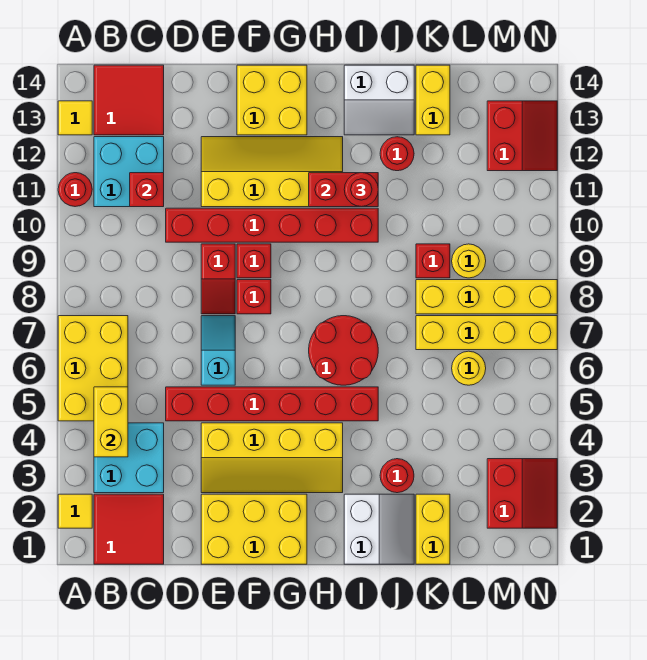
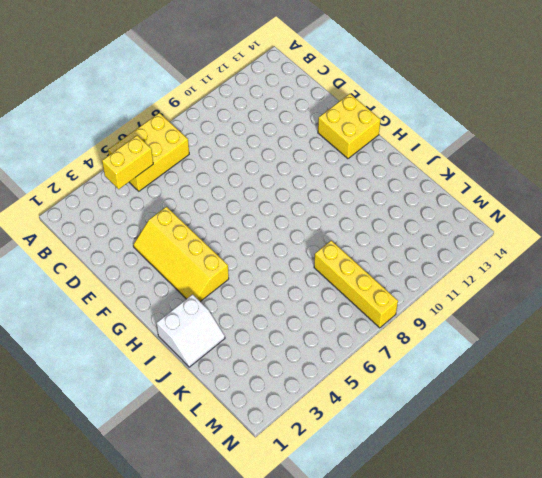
none -> yellow 1x1 tile [58,494,92,528]
none -> red 1x1 round brick [58,173,92,207]
none -> yellow 1x1 tile [58,101,92,135]
none -> red 2x2 tile [94,494,164,564]

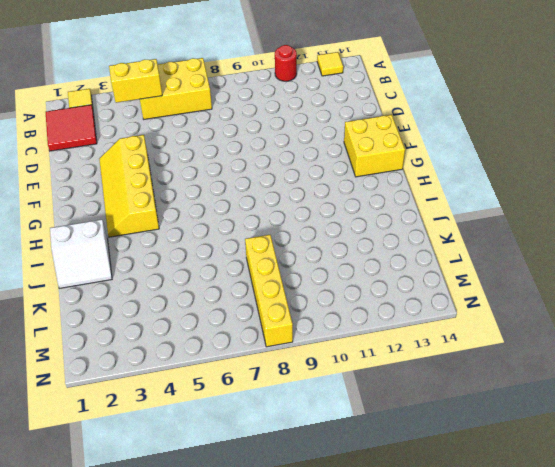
none -> cyan 2x2 brick [94,423,164,493]
none -> cyan 2x2 brick [94,137,164,207]
none -> red 2x2 tile [94,65,164,135]
none -> red 1x6 brick [166,387,378,421]

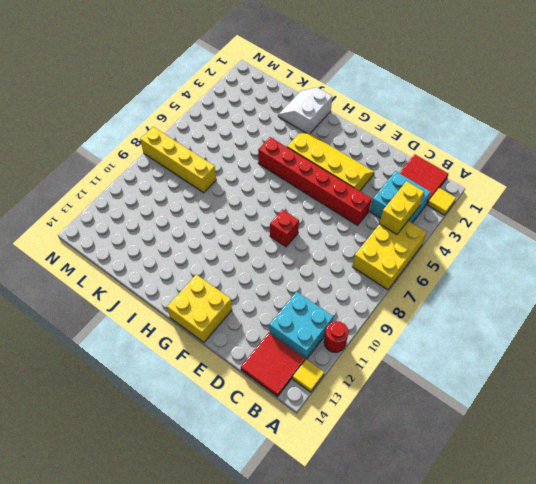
none -> red 1x6 brick [166,208,378,242]
none -> yellow 2x3 brick [201,494,307,564]
none -> cyan 1x2 slope [201,316,235,385]
none -> red 1x2 slope [201,244,235,314]

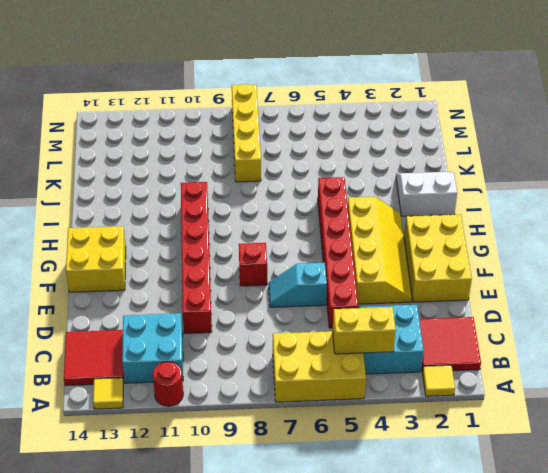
none -> red 1x2 slope [201,244,235,314]
none -> yellow 2x4 slope [201,137,343,207]
none -> red 1x1 brick [237,244,271,278]
none -> red 2x2 round brick [309,316,378,385]

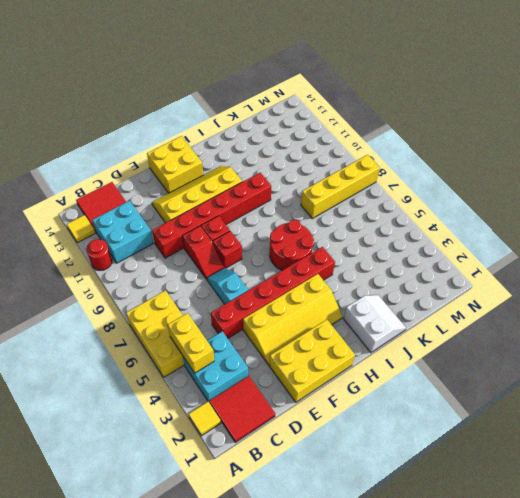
none -> white 2x2 slope [344,65,414,135]
none -> red 1x1 round brick [380,459,414,493]
none -> red 1x1 round brick [380,137,414,171]
none -> yellow 1x2 brick [416,494,450,564]

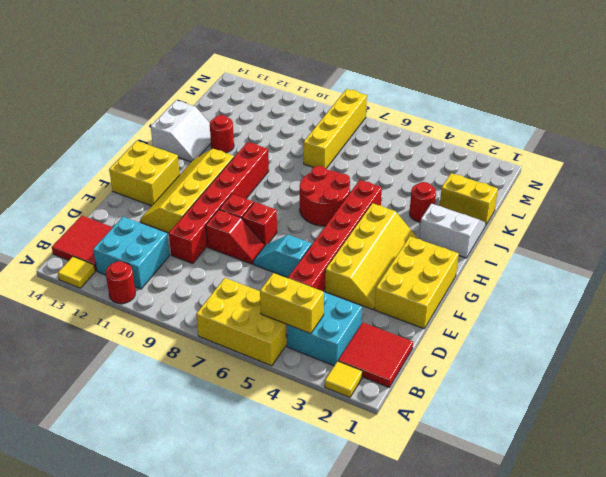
none -> yellow 1x4 brick [416,316,557,350]
none -> red 1x1 brick [416,244,450,278]
none -> yellow 1x2 brick [416,65,450,135]
none -> yellow 1x1 round brick [452,351,486,385]

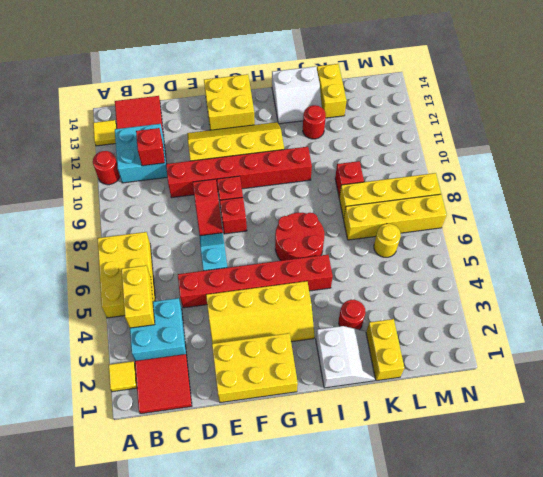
none -> yellow 1x1 round brick [452,244,486,278]
none -> red 2x2 slope [487,459,557,528]
none -> red 2x2 slope [487,101,557,171]
none -> red 1x2 brick [309,173,378,207]

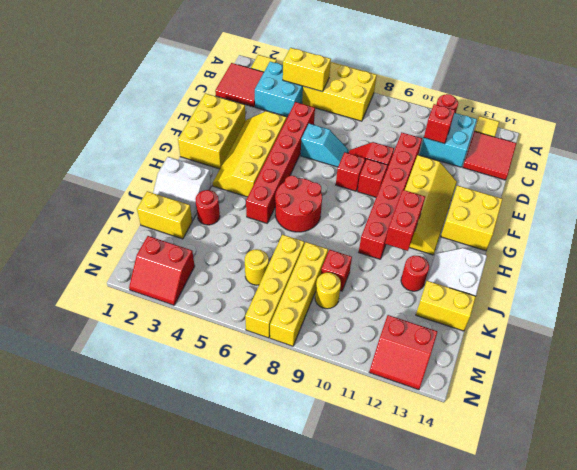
none -> red 1x1 round brick [344,173,378,207]

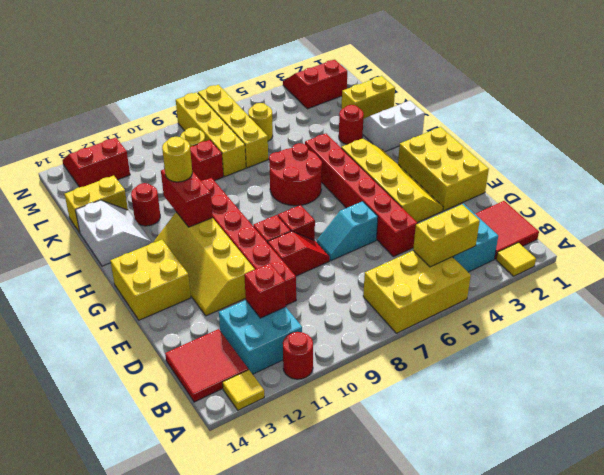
yellow 1x1 round brick [162,137,192,182] -> red 1x1 round brick [344,173,378,207]

